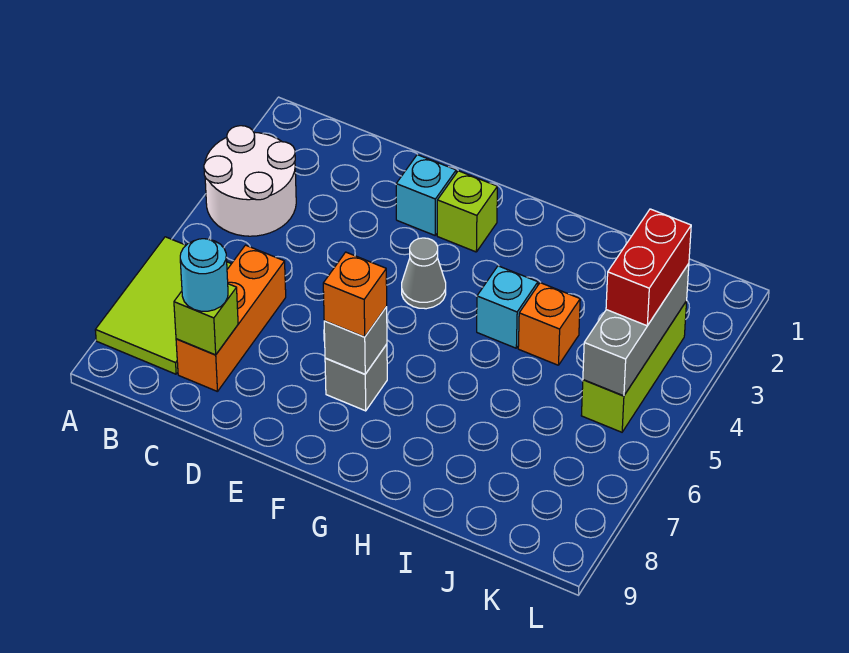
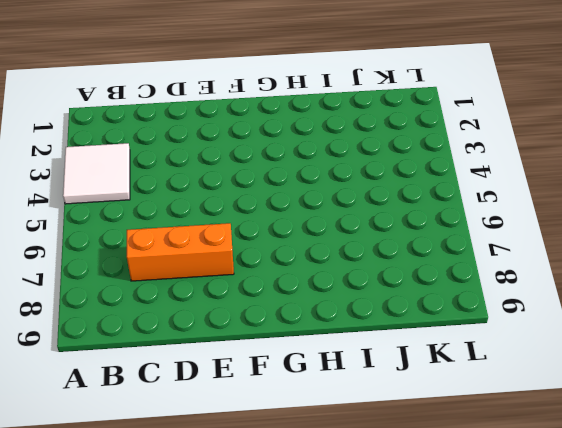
white 2x2 tile [63,143,130,204] -> white 2x2 round brick [204,126,296,236]
orange 1x3 brick [127,223,234,281] -> orange 1x3 brick turned to [176,245,286,392]
none -> lime 2x3 tile [95,237,231,374]
none -> cyan 1x1 brick [396,155,456,235]
none -> lime 1x1 brick [437,171,497,252]

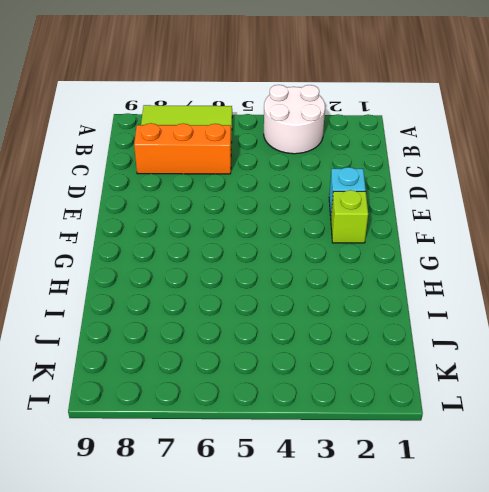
none -> grey 1x1 cone [402,238,446,309]
none -> grey 1x1 brick [325,344,387,411]
none -> cyan 1x1 brick [477,266,538,348]

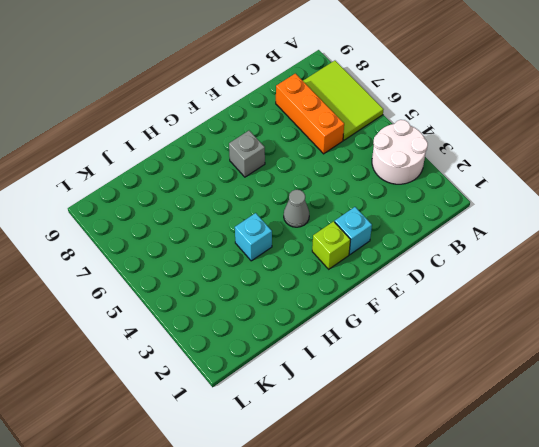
none -> orange 1x1 brick [518,283,580,365]
none -> lime 1x3 brick [581,301,687,432]
none -> lime 1x1 brick [174,284,238,355]

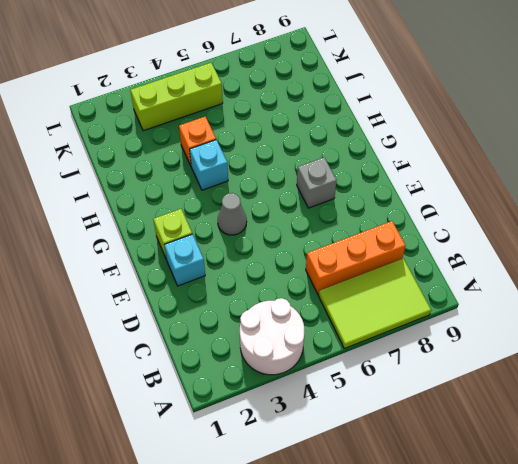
none -> lime 1x1 brick [174,284,238,355]
none -> grey 1x1 brick [324,307,387,374]
none -> grey 1x3 brick [583,264,689,396]

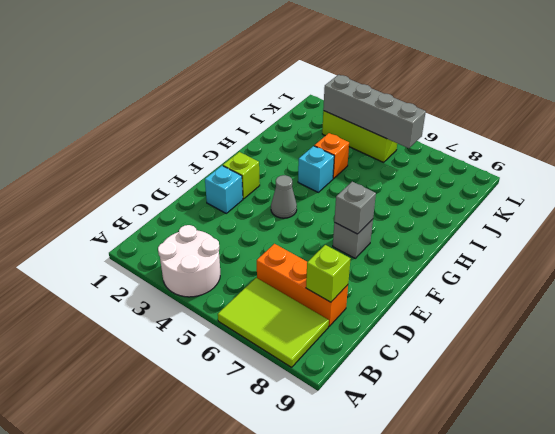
grey 1x4 brick [323,75,426,148] -> grey 1x3 brick [583,264,689,396]
none -> cyan 1x1 round brick [180,239,228,311]
none -> orange 1x1 brick [323,252,387,337]
none -> red 1x2 brick [606,209,691,326]

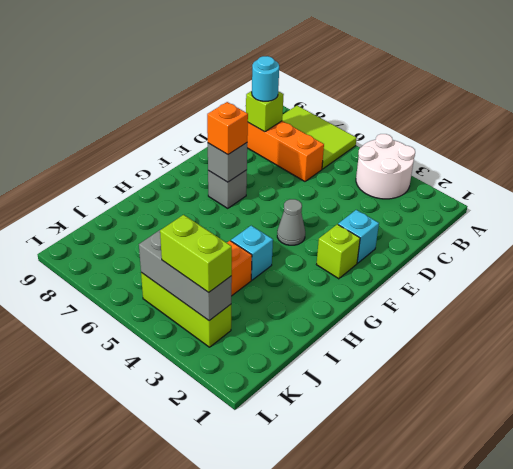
lime 1x2 brick [160,215,232,292] -> red 1x2 brick [606,209,691,326]

